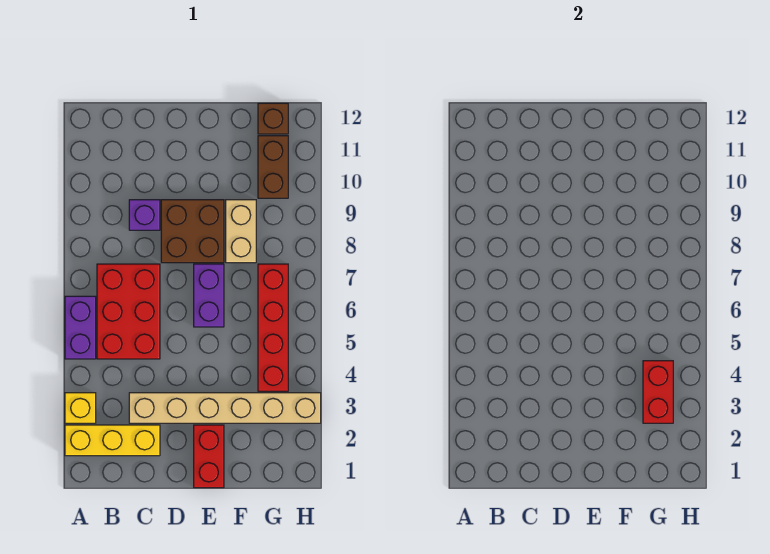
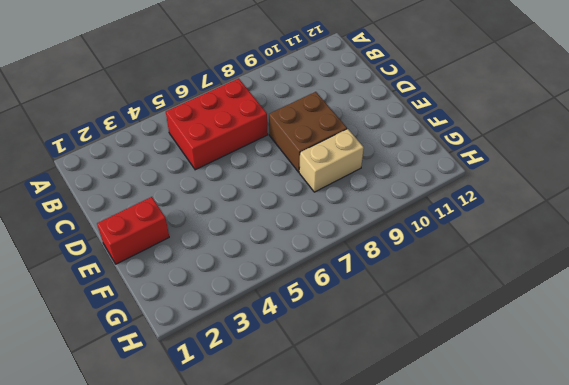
none -> yellow 1x3 brick [65,425,160,456]
none -> yellow 1x1 brick [65,393,96,423]
none -> purple 1x2 brick [65,296,96,359]

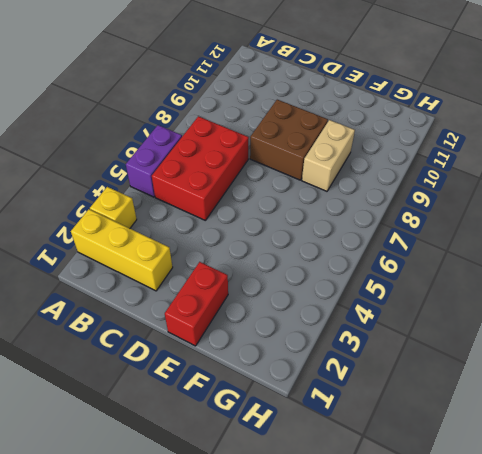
none -> tan 1x6 brick [129,393,321,423]
none -> purple 1x1 brick [129,200,160,230]
none -> purple 1x2 brick [194,264,224,327]

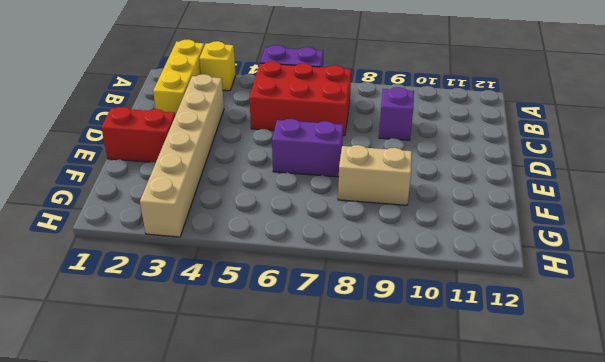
none -> brown 2x2 brick [161,200,224,263]
none -> red 1x4 brick [258,264,288,391]
none -> brown 1x2 brick [258,136,288,198]

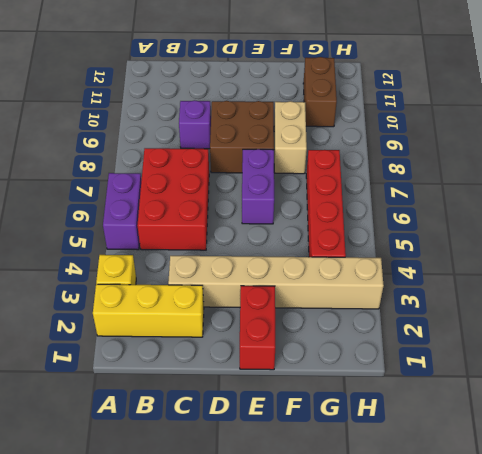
none -> brown 1x1 brick [258,103,288,134]
none -> red 1x2 brick [643,361,673,423]

